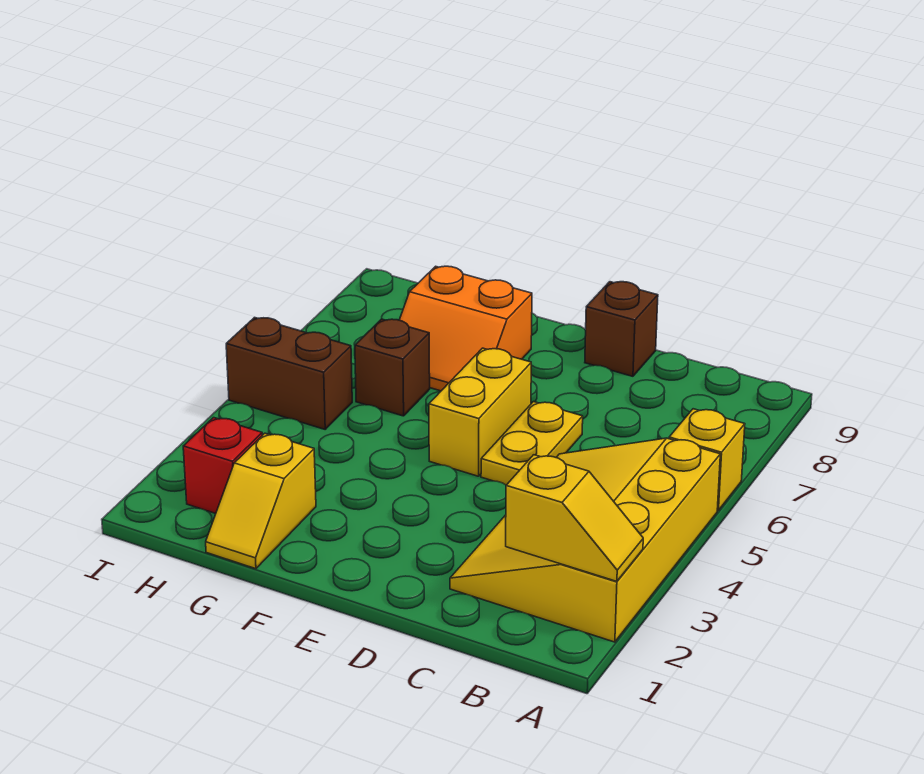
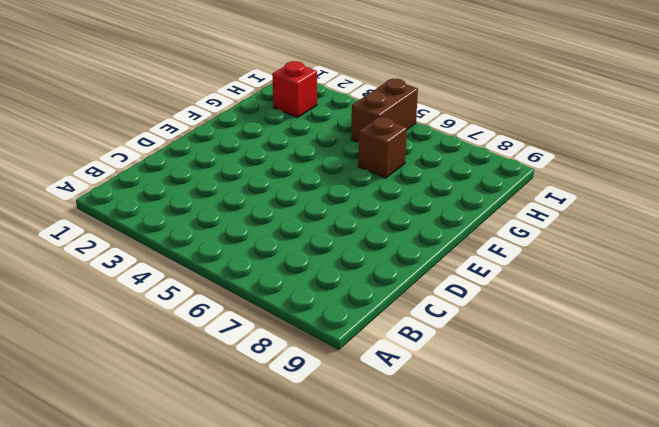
none -> yellow 3x4 slope [450,438,720,642]
none -> yellow 1x1 brick [669,409,745,510]

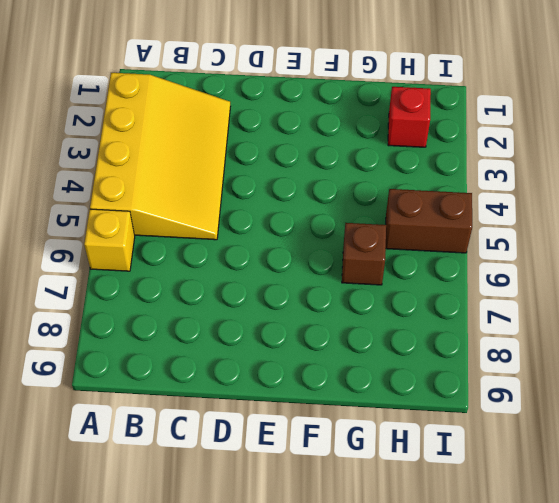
none -> yellow 1x2 plate [481,402,583,485]
none -> brown 1x1 brick [585,282,658,376]

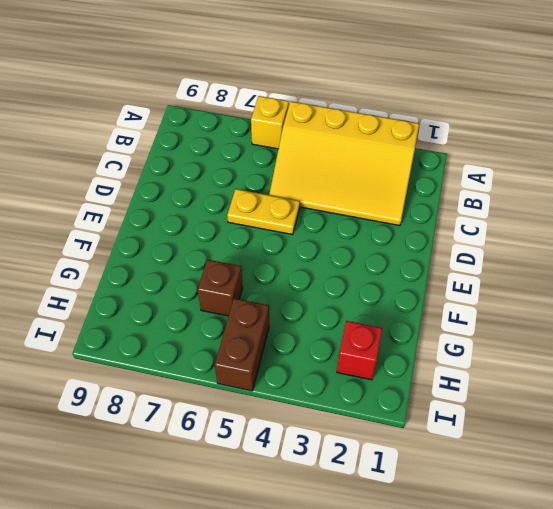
none -> brown 1x1 brick [585,282,658,376]
none -> yellow 1x2 brick [429,348,531,476]

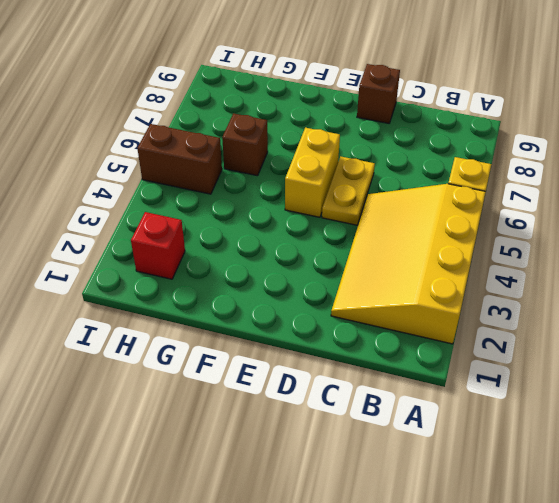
none -> orange 2x2 slope [400,266,532,391]
none -> yellow 1x2 slope [206,433,316,569]

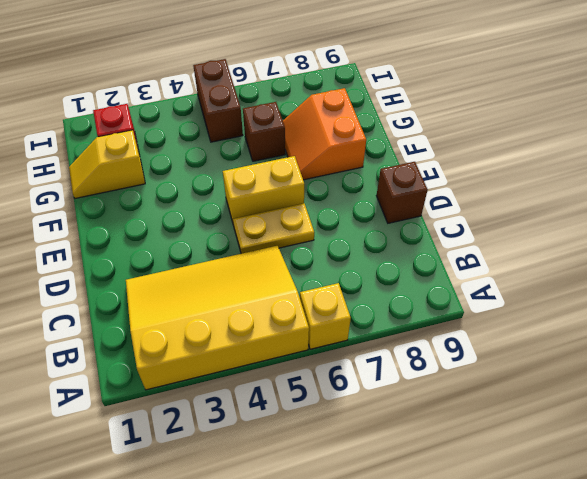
none -> yellow 1x2 slope [506,455,643,581]

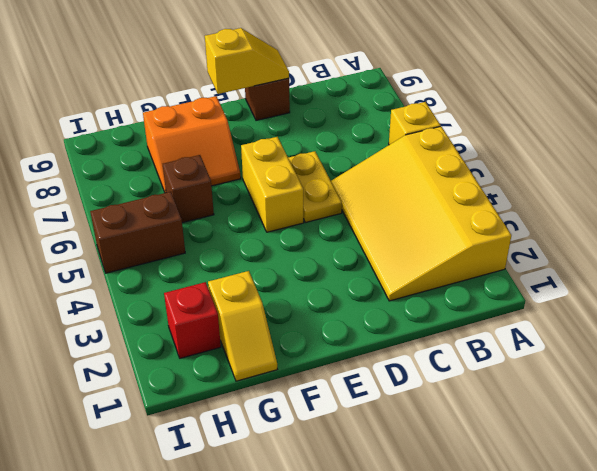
yellow 1x2 slope [205,28,289,94] -> yellow 1x2 slope moved to [506,455,643,581]

